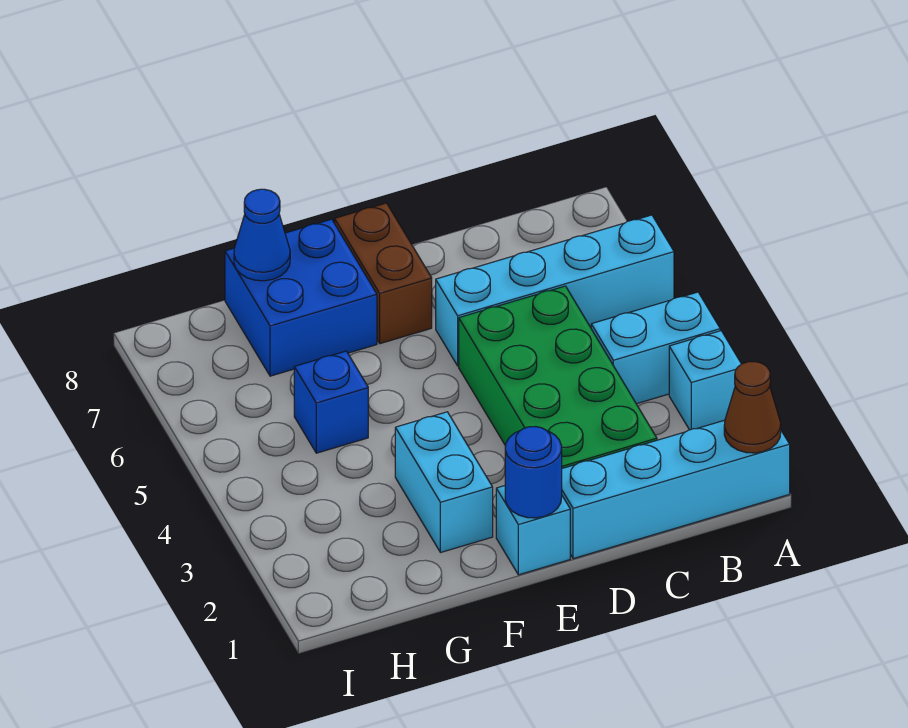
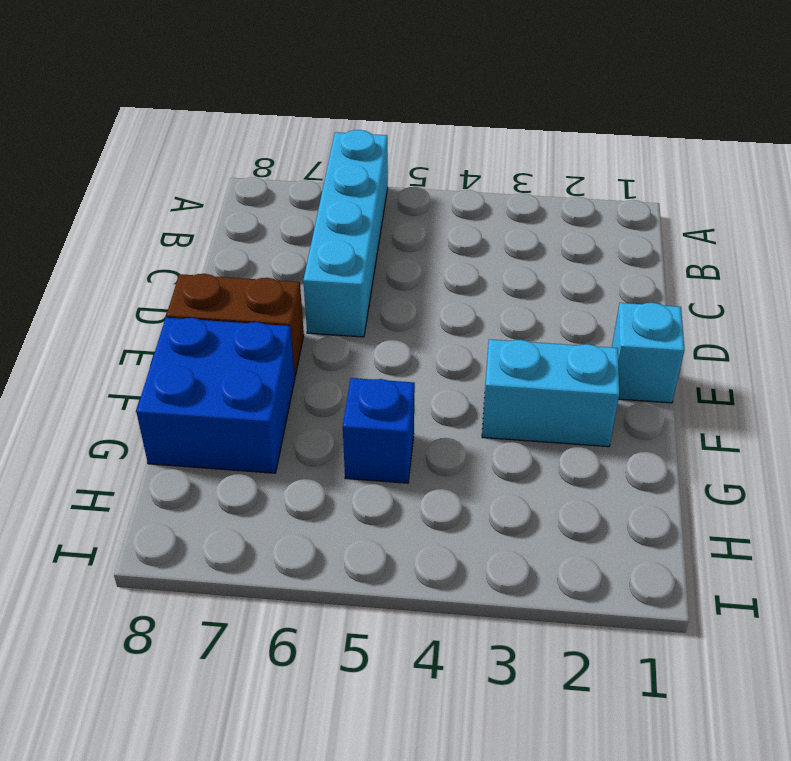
none -> cyan 1x4 brick [562,420,790,559]
none -> cyan 1x1 brick [669,331,741,430]
none -> cyan 1x2 brick [591,292,720,404]

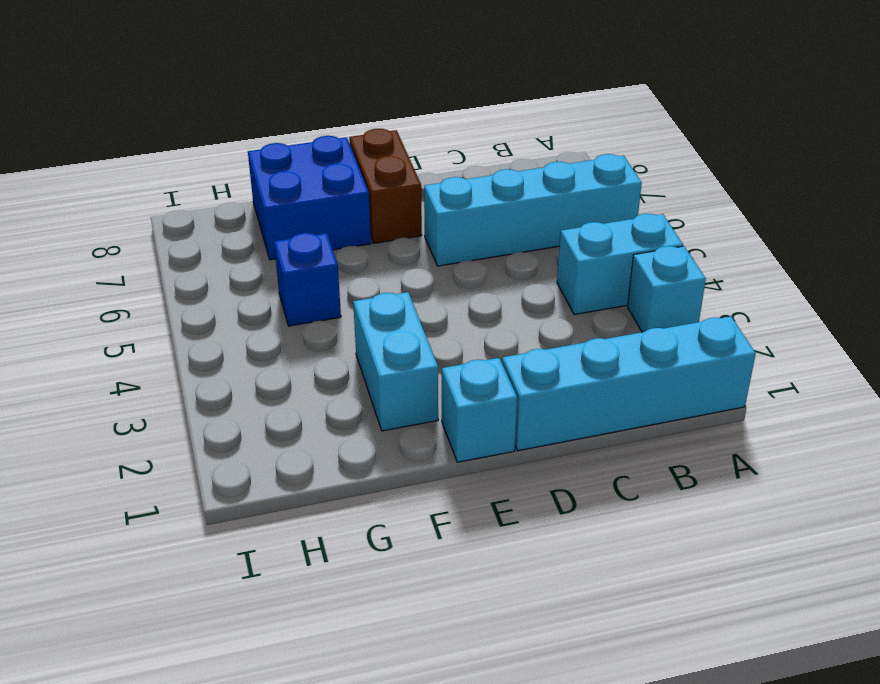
none -> green 2x4 brick [459,286,657,468]
none -> brown 1x1 cone [724,362,781,453]
none -> blue 1x1 round brick [505,427,562,518]

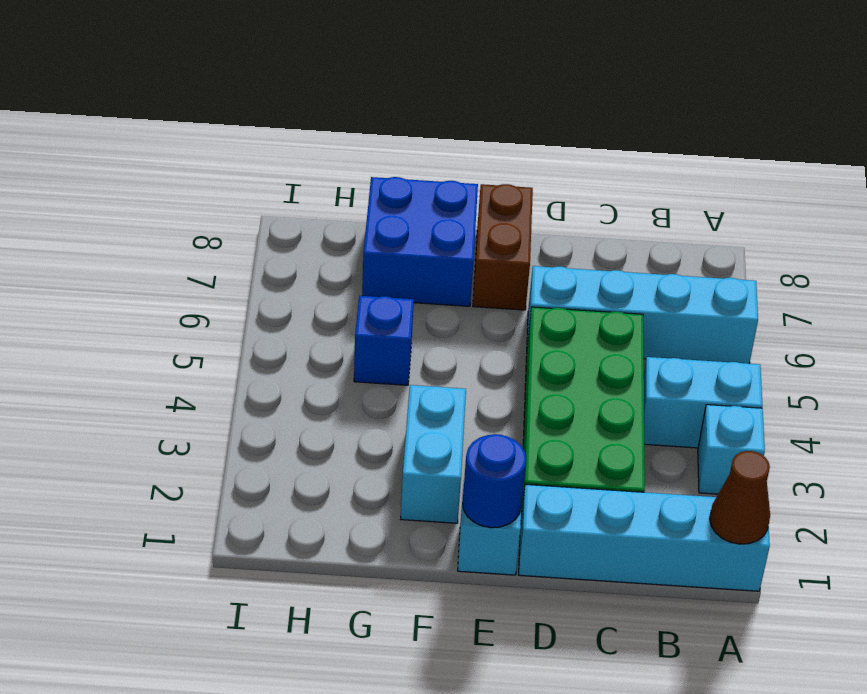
none -> blue 1x1 cone [234,189,290,281]

